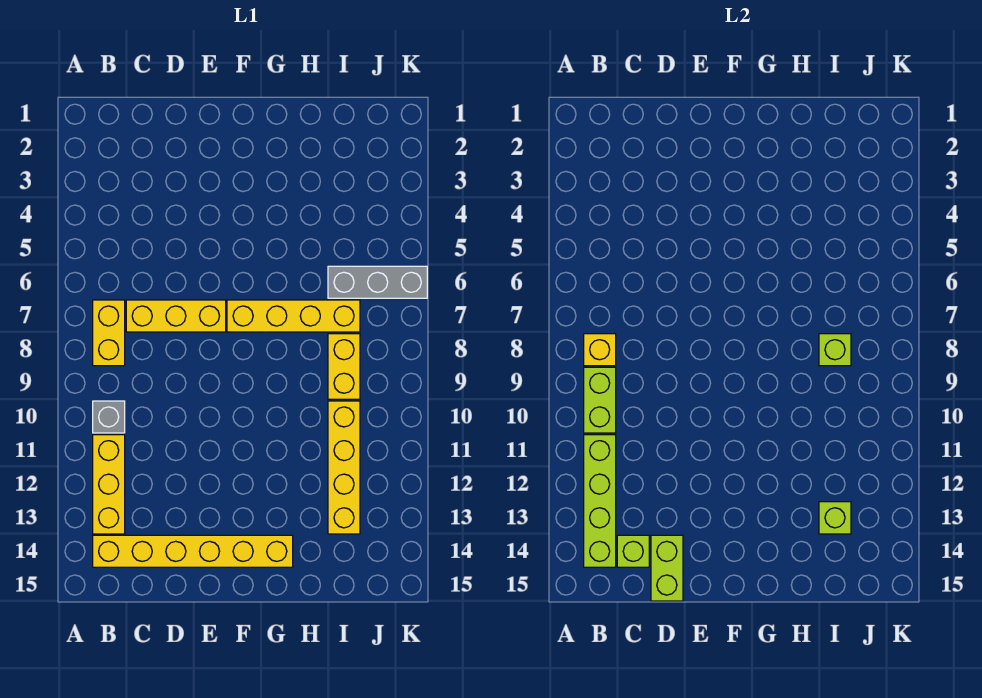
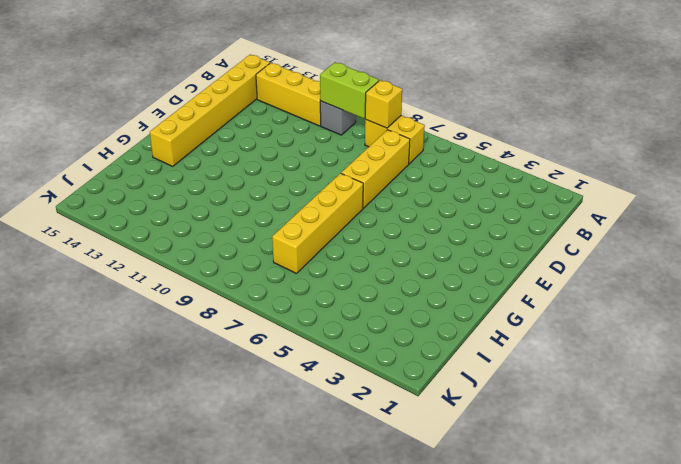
none -> grey 1x3 brick [328,266,427,298]
none -> yellow 1x2 brick [328,334,360,399]
none -> yellow 1x4 brick [328,401,360,534]

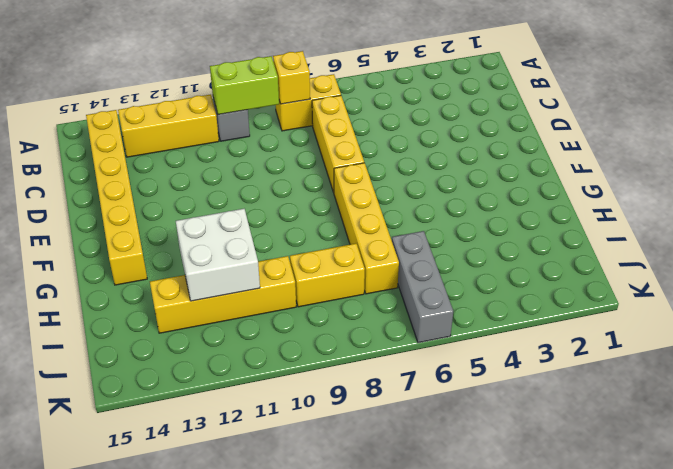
white 2x2 brick [176,209,260,301] -> none
none -> lime 1x4 brick [584,435,616,567]
none -> lime 1x1 brick [617,535,649,567]
none -> lime 1x2 brick [651,535,683,601]

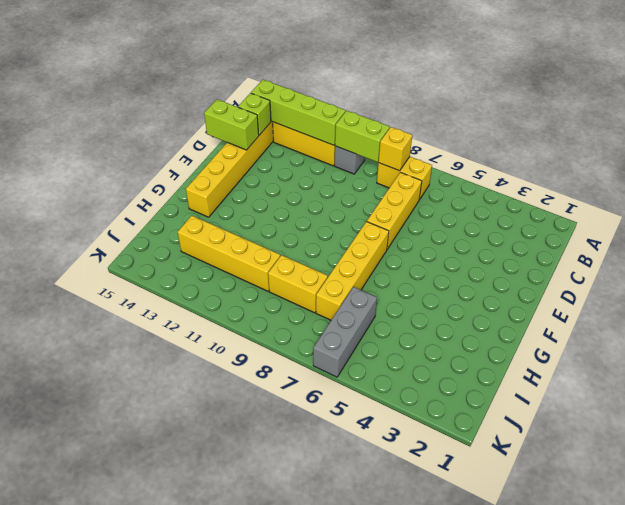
none -> lime 1x1 brick [819,334,851,366]
none -> lime 1x1 brick [819,502,851,534]

